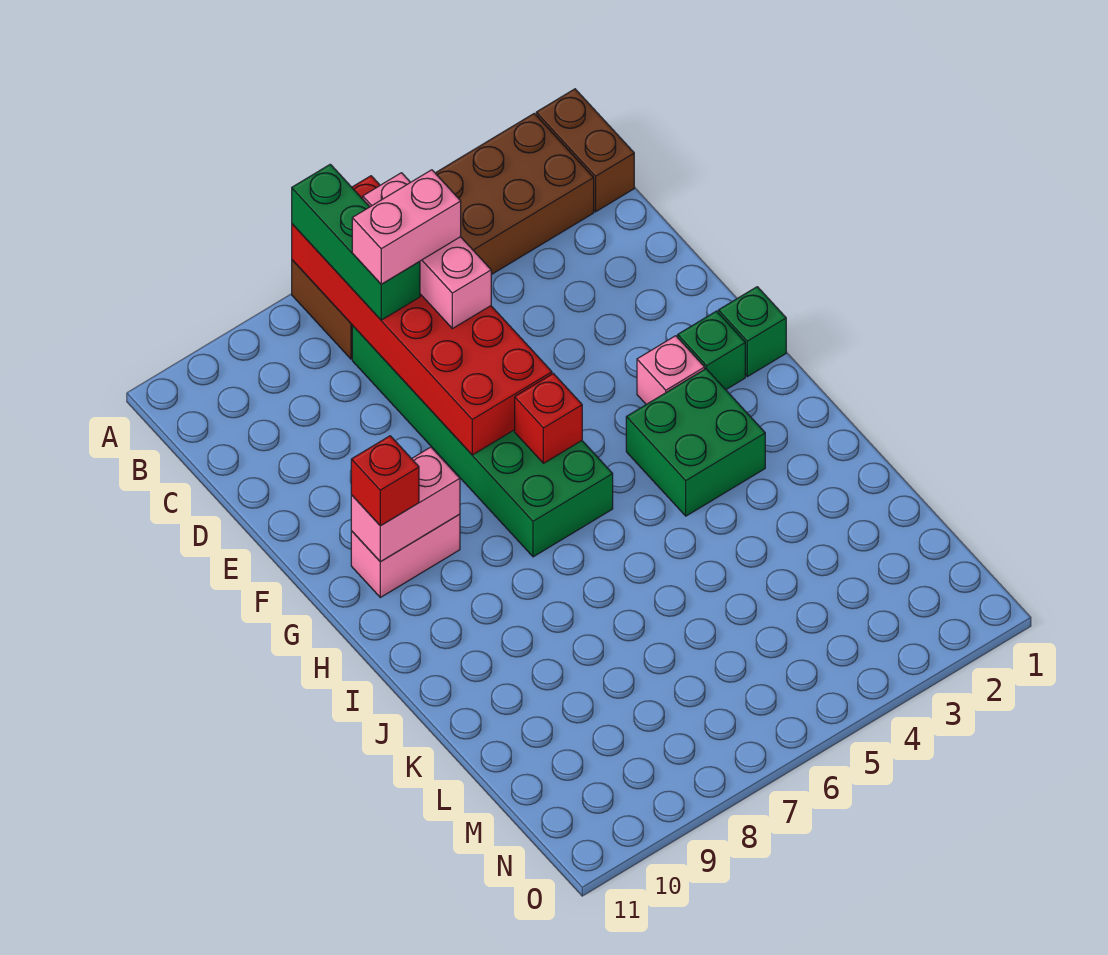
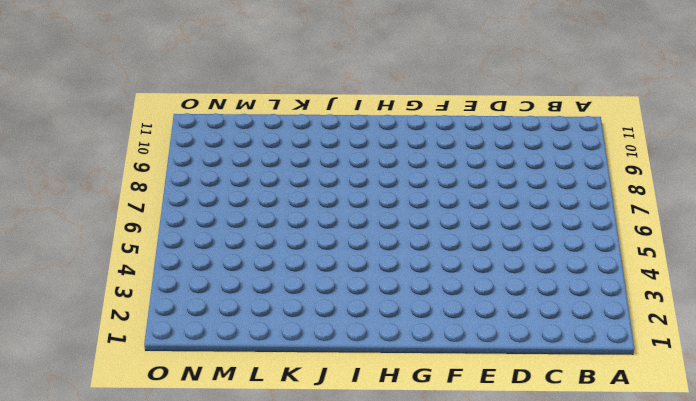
none -> brown 1x2 brick [536,89,634,212]
none -> brown 2x6 brick [292,113,594,359]
none -> green 2x6 brick [352,326,613,557]

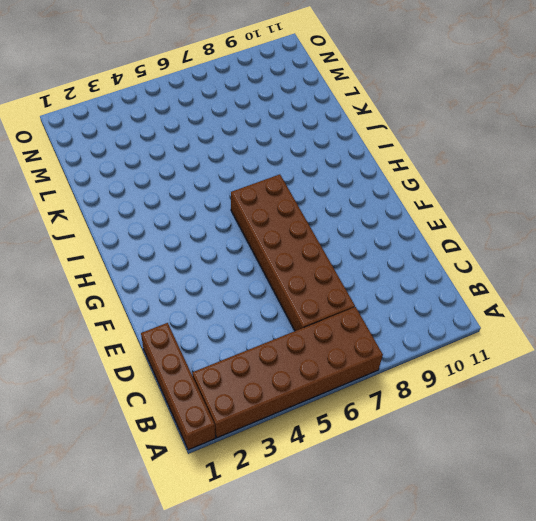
brown 1x4 brick [141,323,215,450] -> brown 1x2 brick [536,89,634,212]
brown 2x6 brick [231,174,355,331] -> green 2x6 brick [352,326,613,557]
none -> green 1x1 brick [718,287,786,377]
none -> green 1x1 brick [678,311,745,390]
none -> pink 1x1 brick [637,336,705,404]

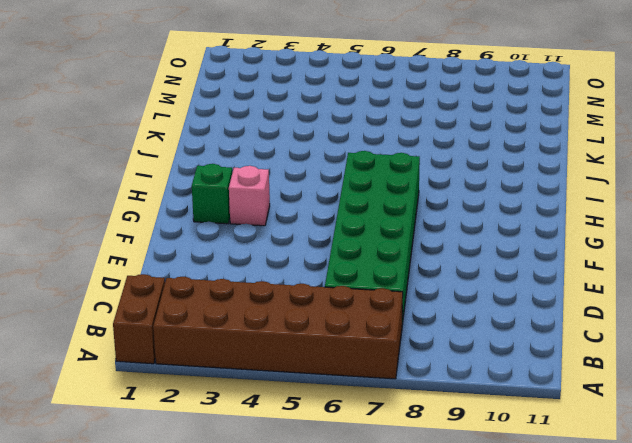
none -> green 1x1 brick [718,287,786,377]
none -> pink 1x2 brick [351,514,460,597]
none -> green 2x2 brick [626,369,765,516]

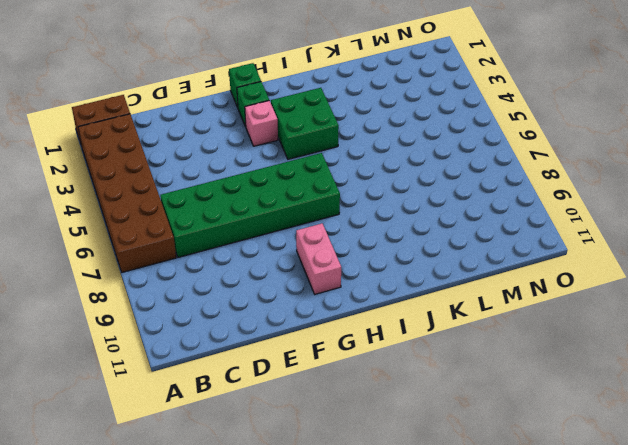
none -> red 2x6 brick [292,176,552,455]
none -> red 1x1 brick [515,373,582,463]
none -> pink 1x2 brick [351,447,460,562]

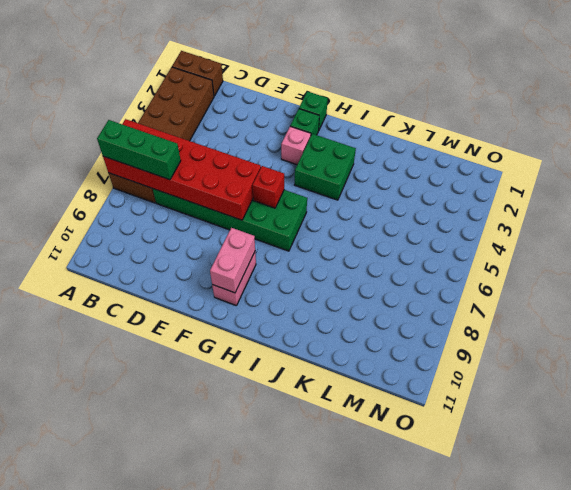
none -> pink 1x3 brick [363,173,491,329]
none -> red 1x1 brick [351,436,419,526]
none -> pink 1x2 brick [352,170,461,284]

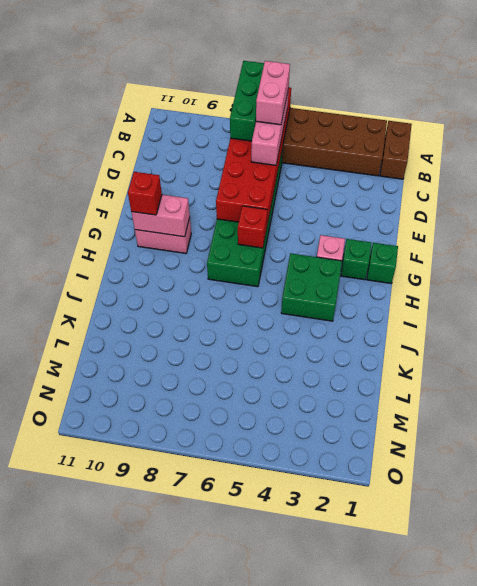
pink 1x2 brick [256,61,290,125] -> pink 1x2 brick turned to [352,170,461,284]

